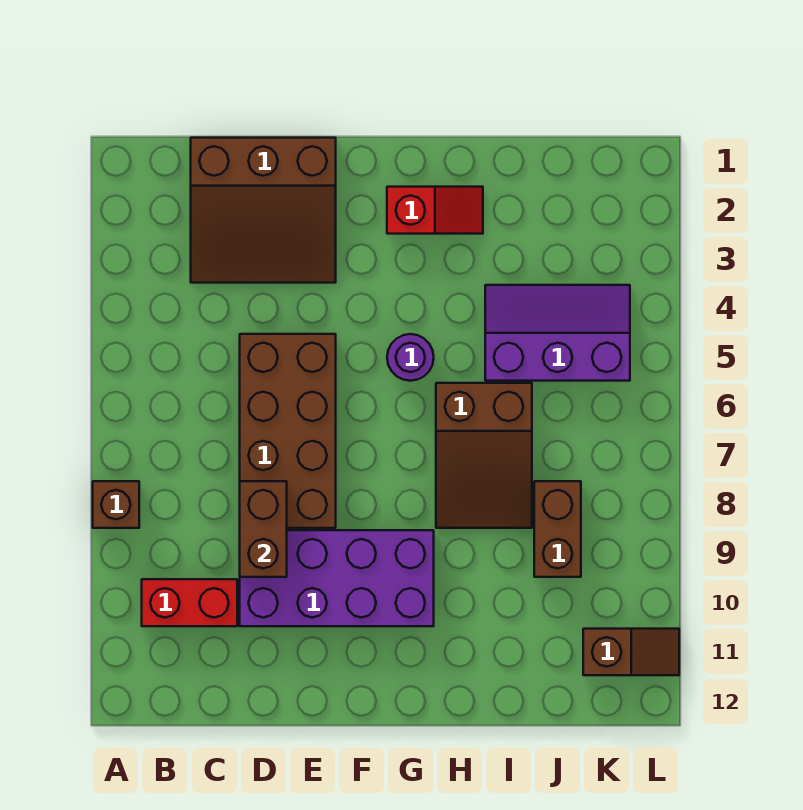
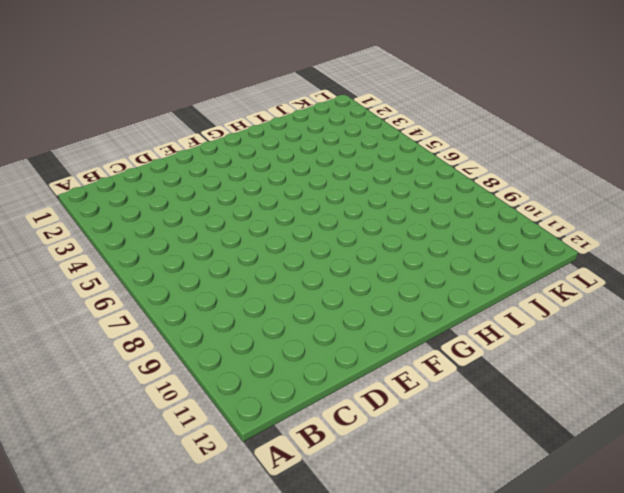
none -> brown 1x1 brick [93,481,139,528]
none -> red 1x2 brick [142,579,237,626]
none -> brown 3x3 slope [191,138,336,283]

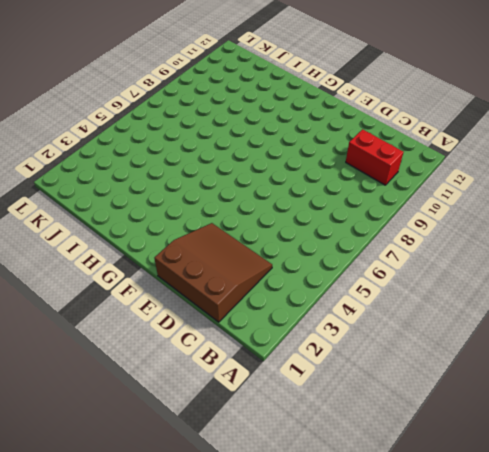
none -> brown 1x1 brick [93,481,139,528]
none -> brown 2x4 brick [240,334,336,528]
none -> purple 2x4 brick [240,530,434,626]

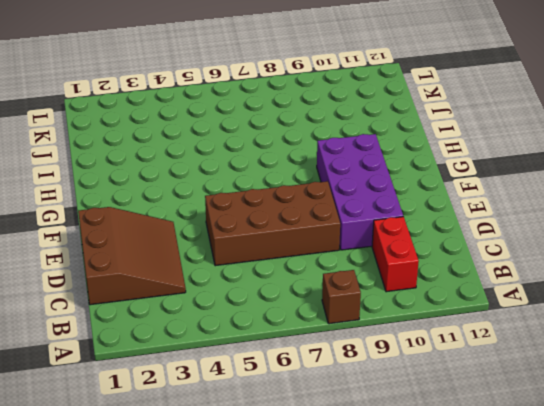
none -> red 1x2 slope [387,187,483,234]
none -> purple 1x1 round brick [387,334,434,381]
none -> brown 2x3 slope [436,383,532,528]

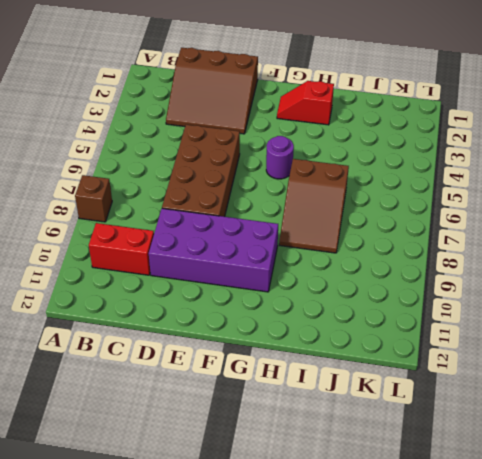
red 1x2 slope [277,81,334,125] -> red 1x2 slope turned to [387,187,483,234]
none -> purple 2x3 slope [485,285,630,381]
none -> brown 1x2 brick [534,481,581,577]
none -> brown 1x2 slope [583,629,679,675]

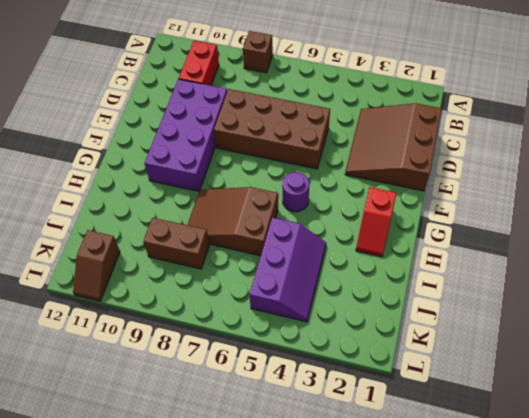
none -> brown 1x2 brick [240,481,287,577]

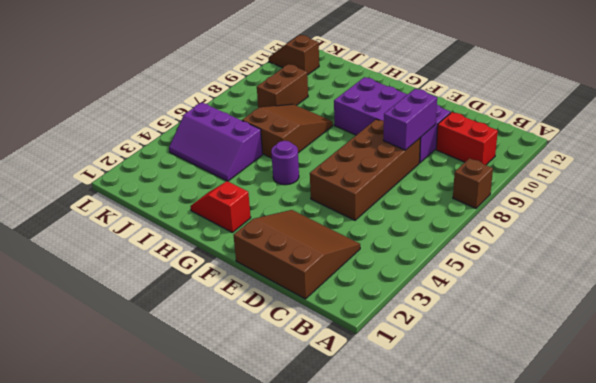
purple 1x2 brick [383,89,437,150] -> brown 1x2 brick [240,481,287,577]

